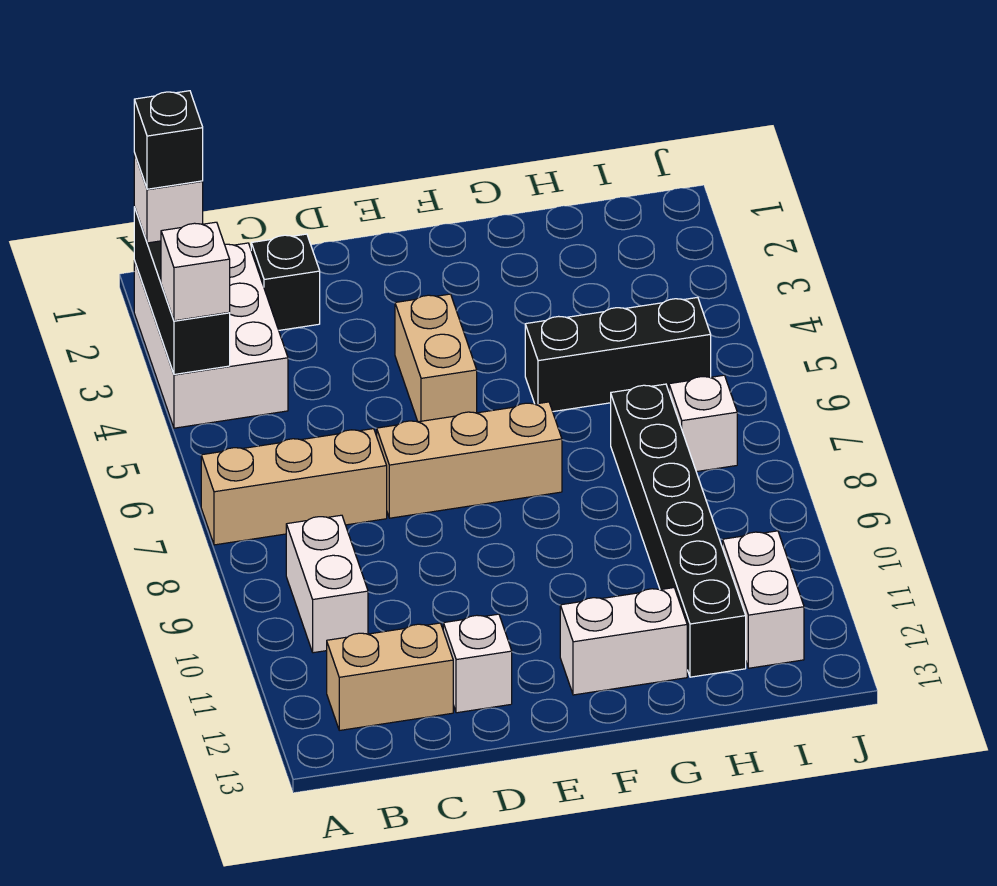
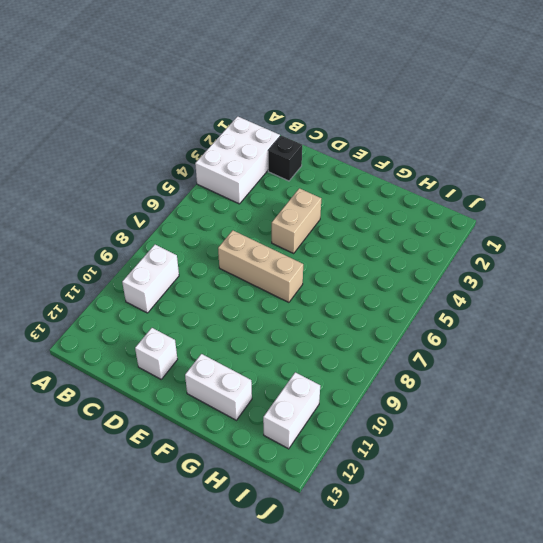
none -> tan 1x3 brick [201,429,387,545]
none -> tan 1x2 brick [327,623,453,730]
none -> black 1x3 brick [525,297,711,412]

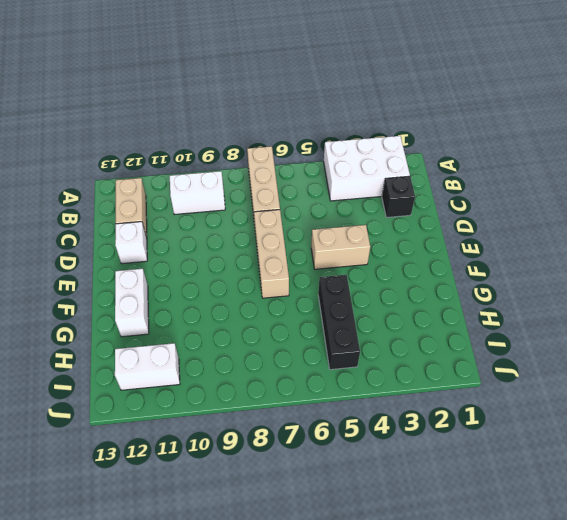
none -> black 1x6 brick [611,384,746,677]
none -> white 1x1 brick [669,375,737,472]
none -> black 1x3 brick [134,207,230,374]

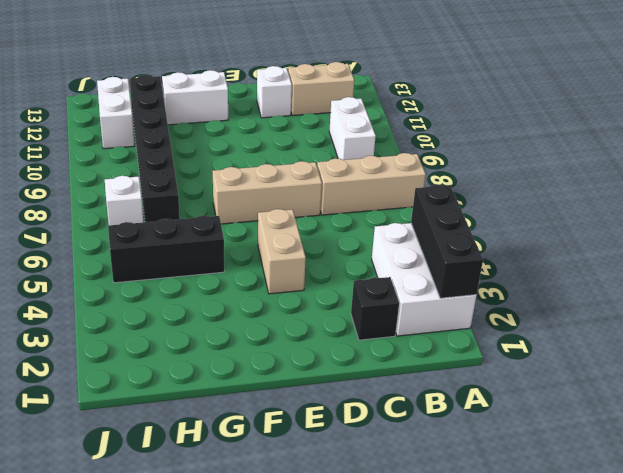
none -> white 1x1 brick [134,153,203,243]
none -> white 1x1 brick [161,222,230,321]
none -> black 1x1 brick [134,91,203,189]

